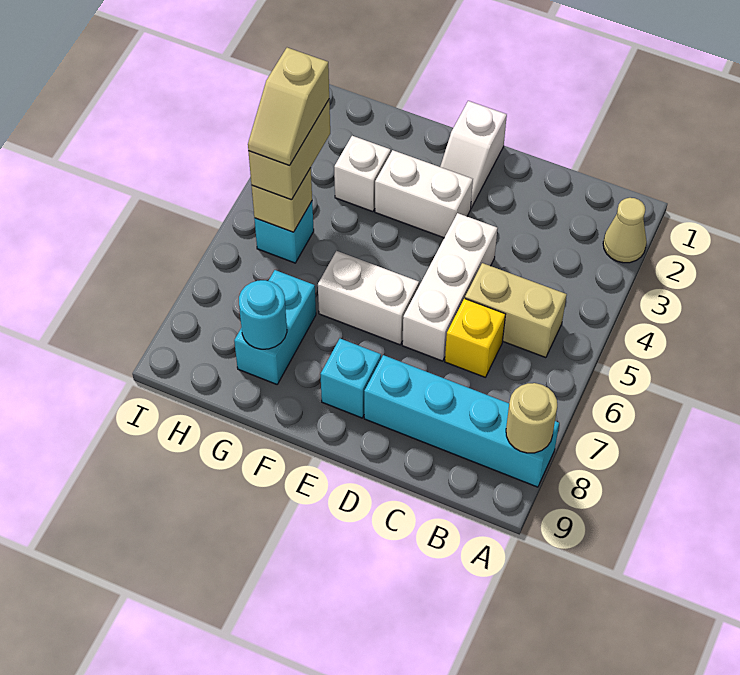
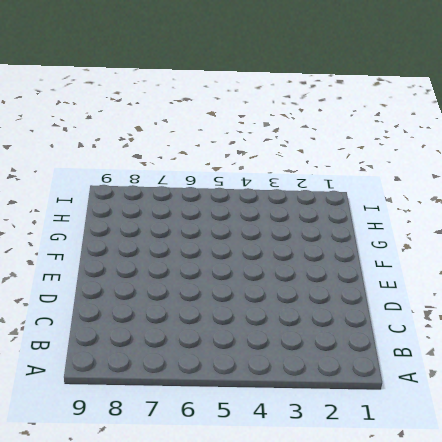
none -> tan 1x1 cone [603,198,647,263]
none -> cyan 1x4 brick [364,355,559,487]
none -> tan 1x2 brick [465,263,567,358]

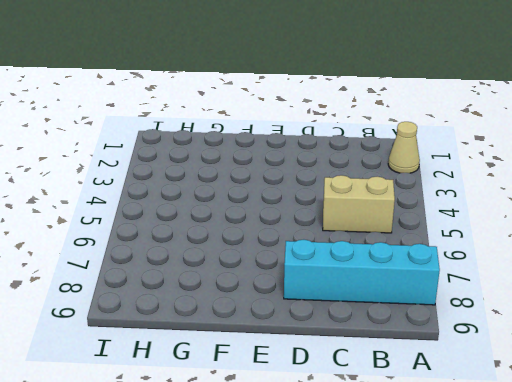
none -> yellow 1x1 brick [445,298,505,377]
none -> white 1x3 brick [402,213,498,361]
none -> white 1x2 slope [440,101,507,208]

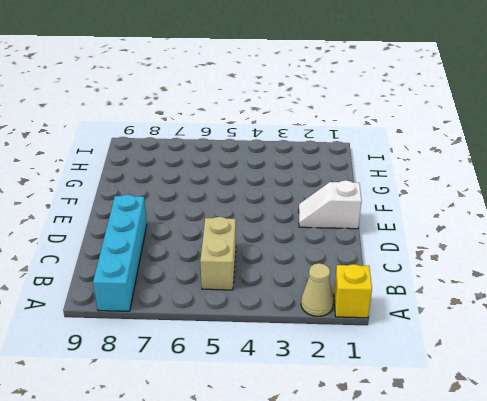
yellow 1x1 brick [334,264,372,318] -> yellow 1x1 brick moved to [445,298,505,377]
none -> white 1x3 brick [402,213,498,361]
none -> white 1x2 brick [375,150,473,238]
none -> white 1x2 brick [318,251,419,345]

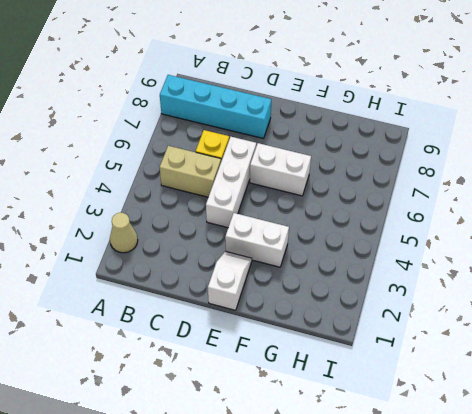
none -> cyan 1x1 brick [320,339,381,418]
none -> white 1x1 brick [334,136,391,212]
none -> cyan 1x2 brick [234,270,316,384]

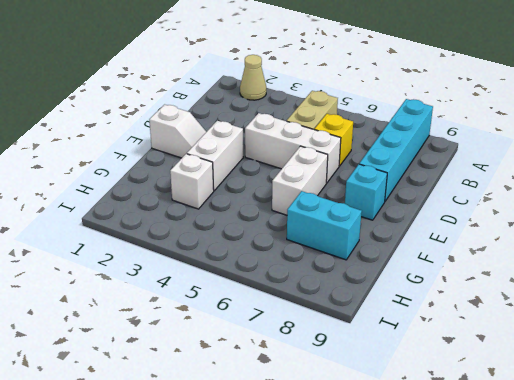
none -> cyan 1x1 brick [254,201,314,263]
none -> tan 1x1 round brick [506,383,557,453]
none -> cyan 1x1 round brick [239,280,287,349]

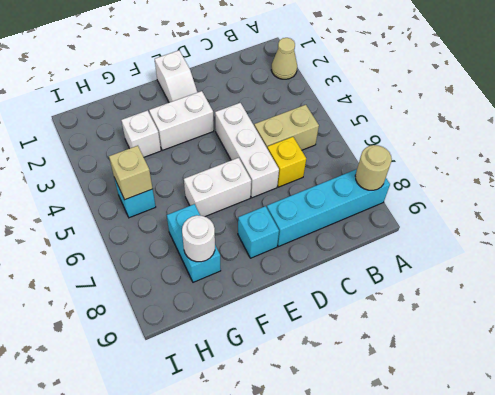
white 1x1 round brick [182,215,215,262] -> cyan 1x1 round brick [239,280,287,349]
none -> tan 1x2 brick [248,100,330,200]
none -> tan 1x2 slope [248,48,329,166]

